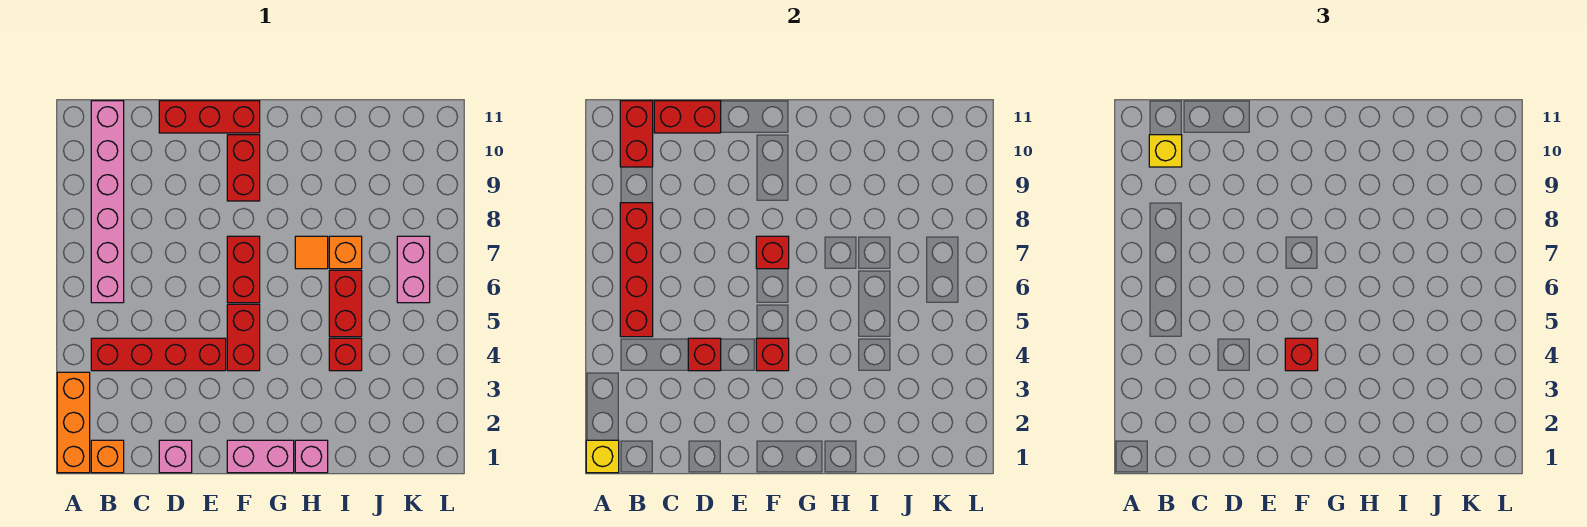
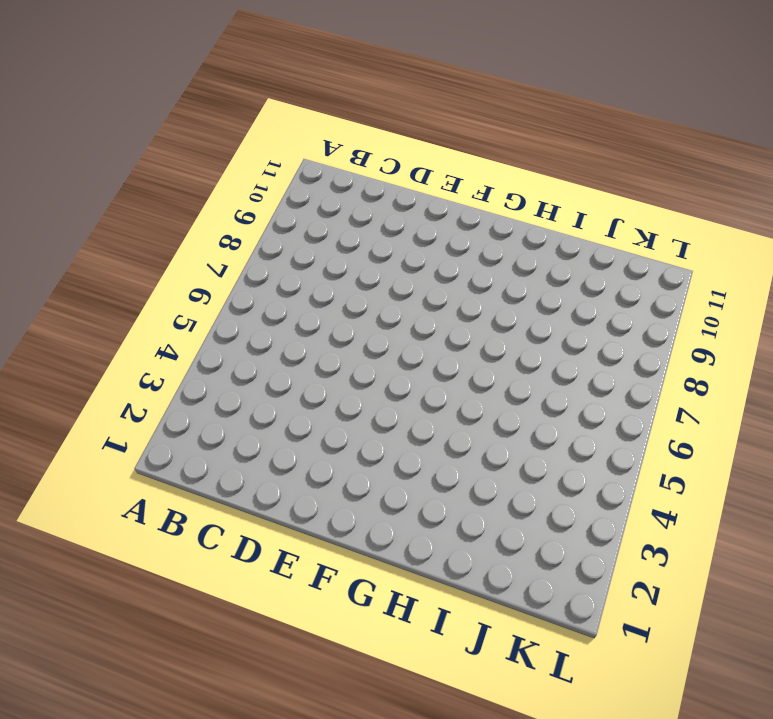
none -> orange 1x3 brick [57,372,90,473]
none -> orange 1x1 brick [91,440,124,473]
none -> red 1x4 brick [91,338,226,371]

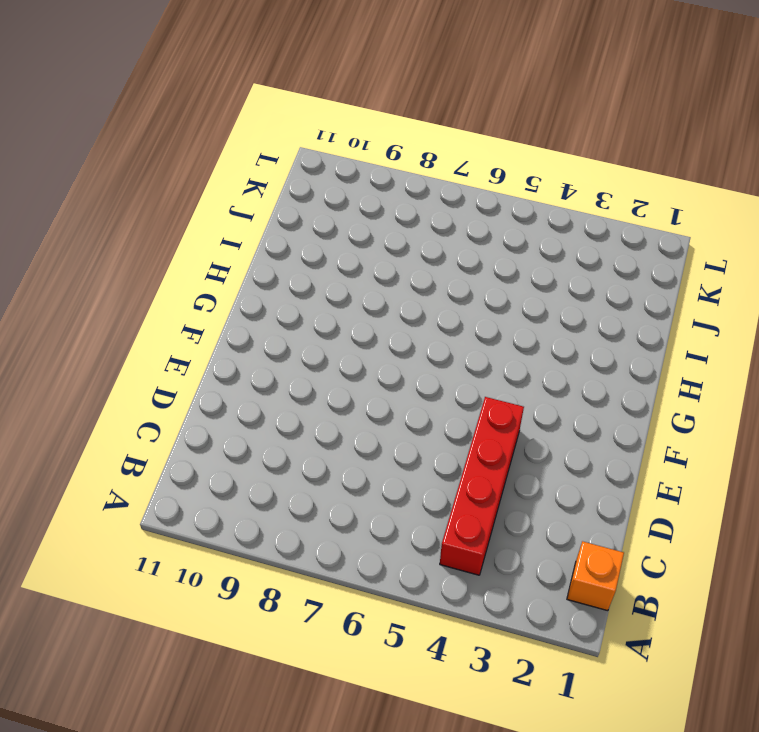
none -> orange 1x3 brick [57,372,90,473]
none -> pink 1x6 brick [91,101,124,303]
none -> pink 1x1 brick [159,440,192,473]

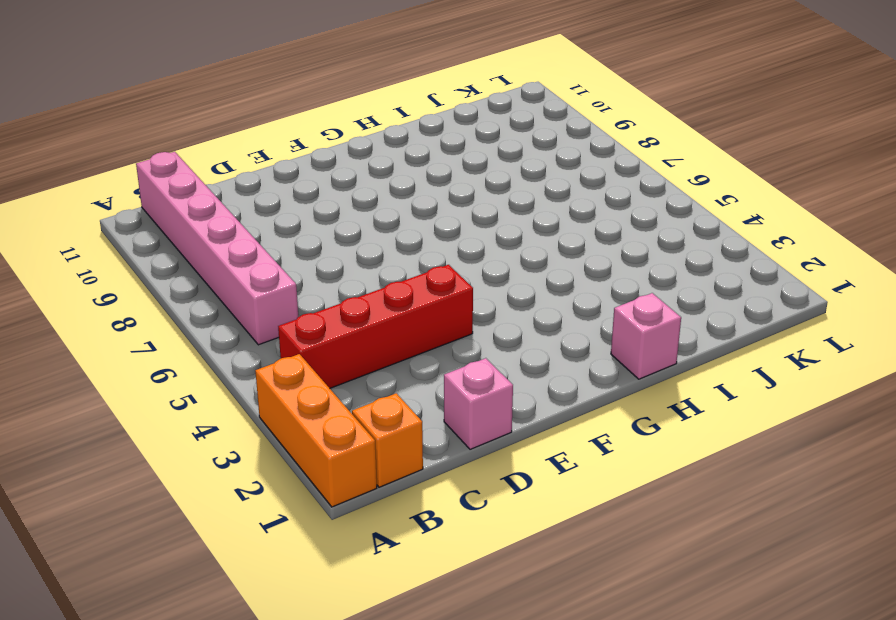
none -> red 1x3 brick [159,101,260,133]
none -> pink 1x2 brick [227,440,294,473]
none -> red 1x2 brick [227,304,260,371]

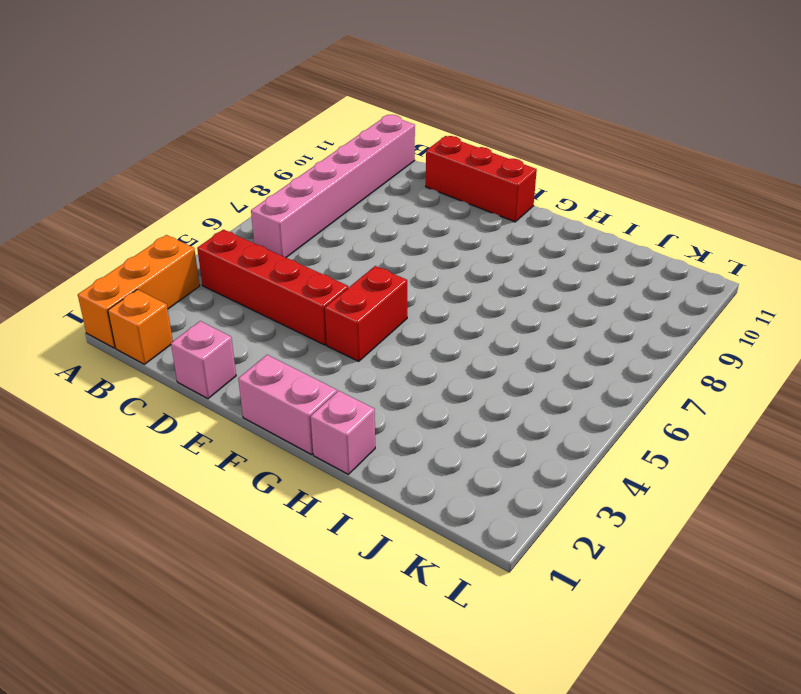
none -> red 1x2 brick [227,236,260,303]
none -> red 1x2 brick [227,135,260,201]
none -> orange 1x1 tile [295,236,328,269]

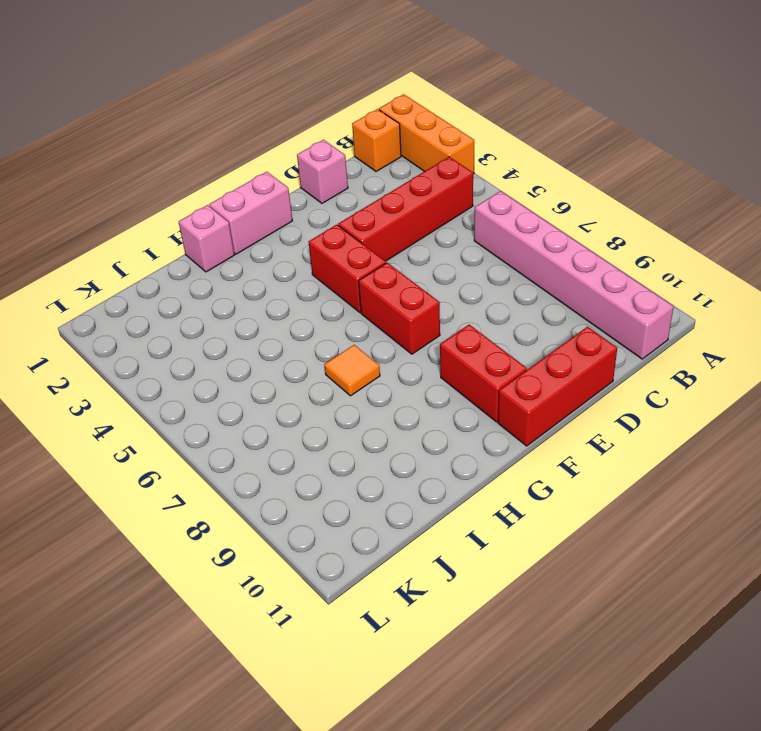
none -> red 1x1 brick [329,338,362,371]
none -> red 1x2 brick [329,270,362,337]
none -> orange 1x1 brick [329,236,362,269]

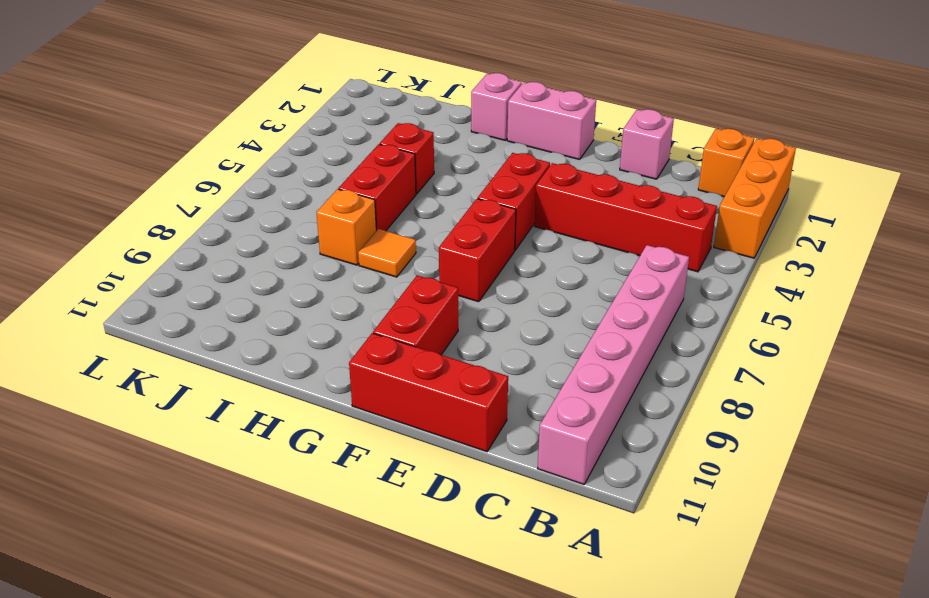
none -> pink 1x2 brick [397,236,430,303]
none -> yellow 1x1 brick [586,440,619,473]
none -> red 1x4 brick [620,203,653,337]

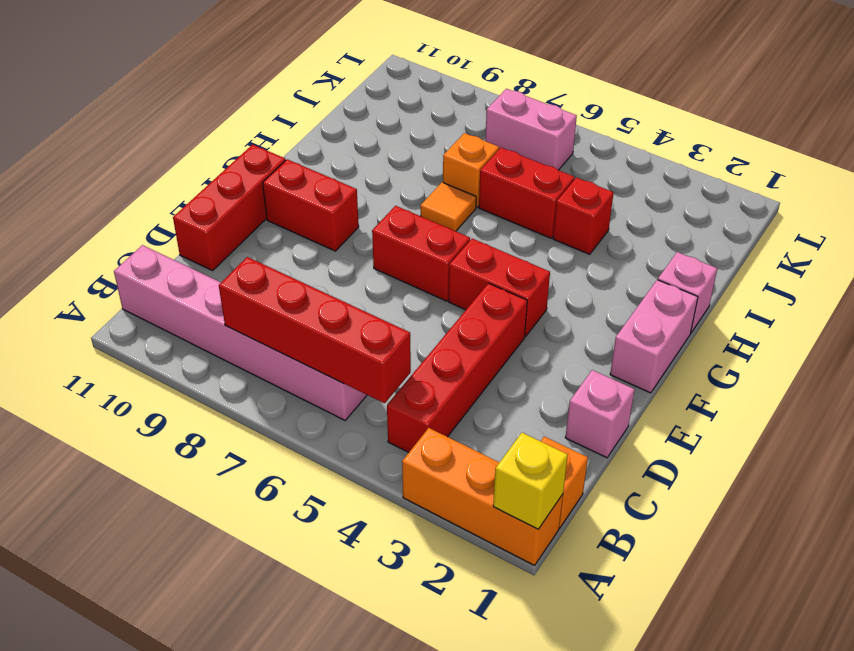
none -> red 1x2 brick [620,101,653,167]
none -> red 1x2 brick [654,101,721,133]
none -> red 1x1 brick [688,338,721,371]

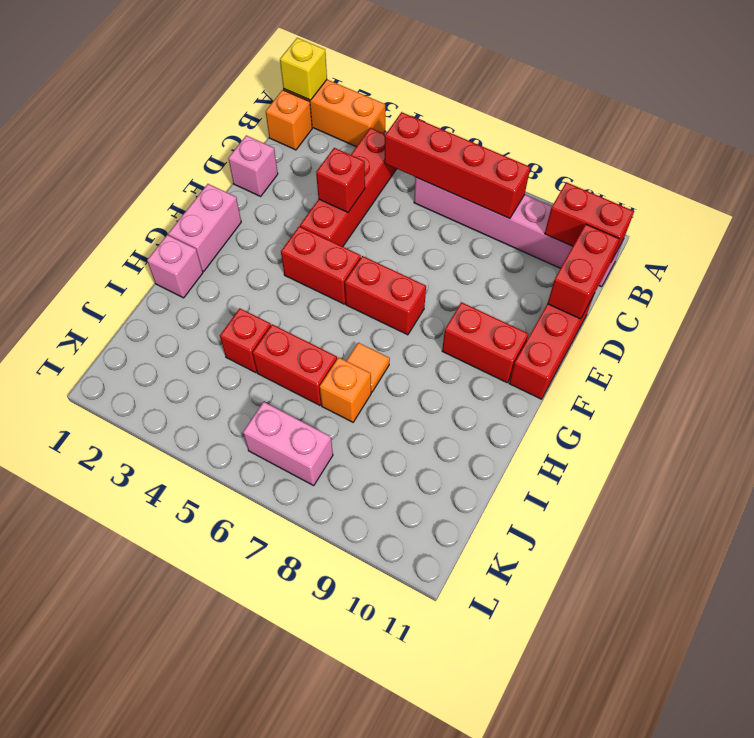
none -> red 1x1 brick [756,338,789,371]
none -> red 1x1 brick [756,236,789,269]
none -> yellow 1x1 brick [1149,135,1182,167]

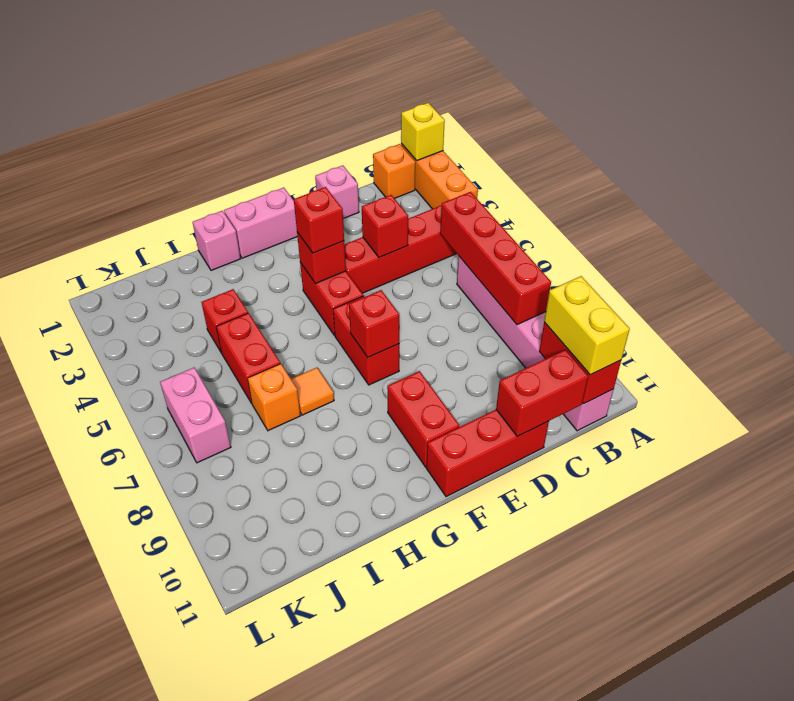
yellow 1x2 brick [544,276,630,375] -> yellow 1x1 brick [1149,135,1182,167]

